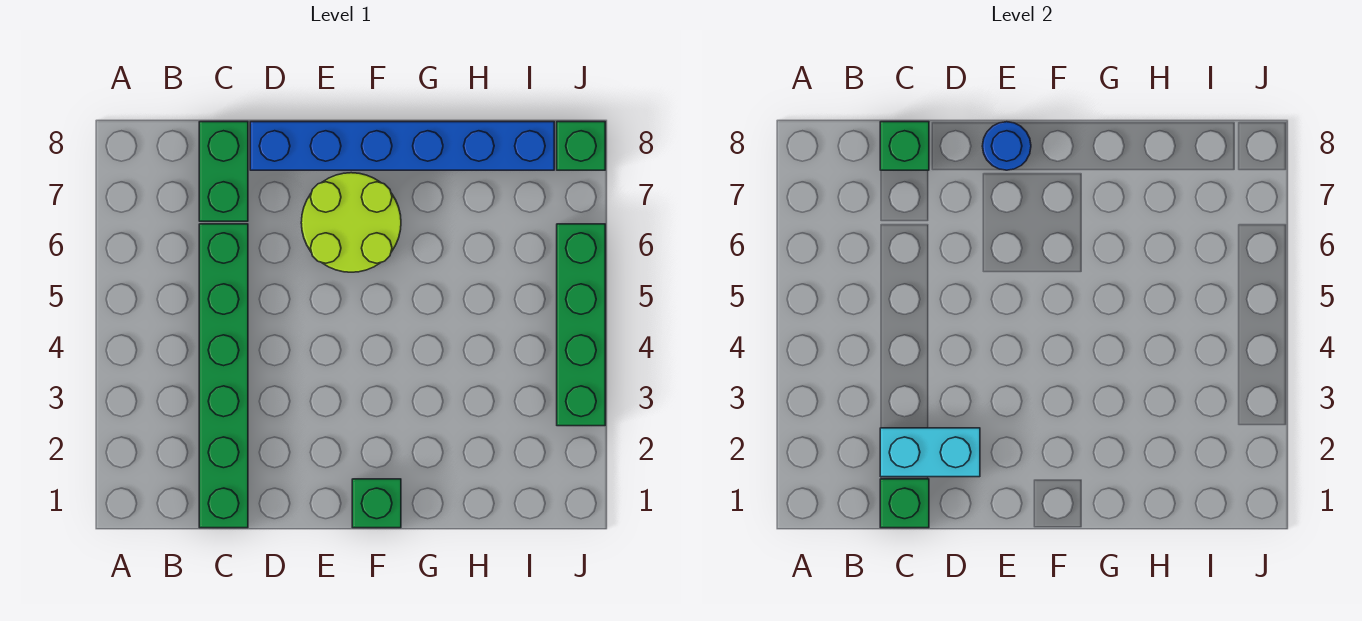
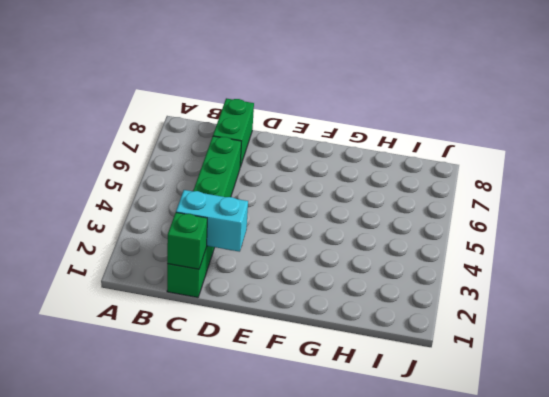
none -> blue 1x6 brick [250,122,554,170]
none -> lime 2x2 round brick [301,173,401,272]

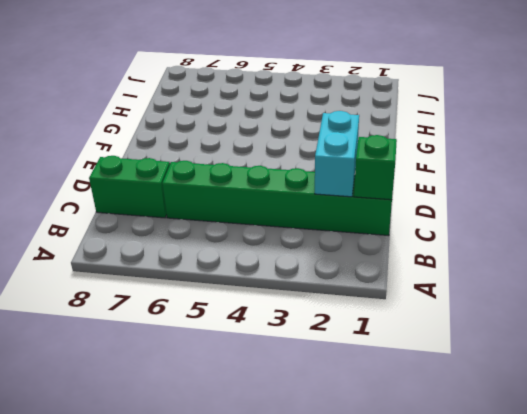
none -> blue 1x6 brick [250,122,554,170]
none -> lime 2x2 round brick [301,173,401,272]

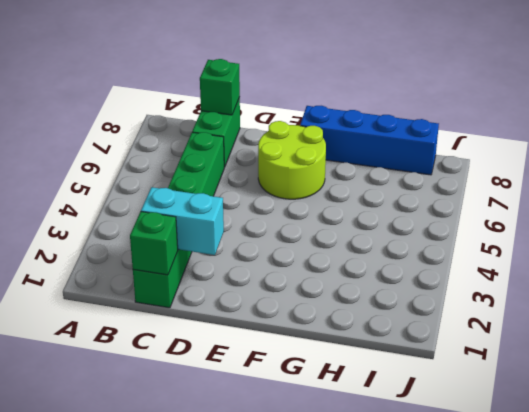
blue 1x4 brick [300,106,439,175] -> blue 1x6 brick [250,122,554,170]
none -> green 1x1 brick [352,479,401,528]
none -> green 1x4 brick [557,224,605,426]

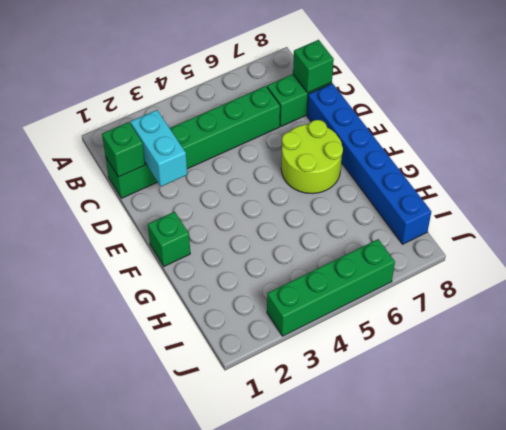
none -> green 1x1 brick [557,122,605,170]
none -> blue 1x1 round brick [982,122,1031,170]

